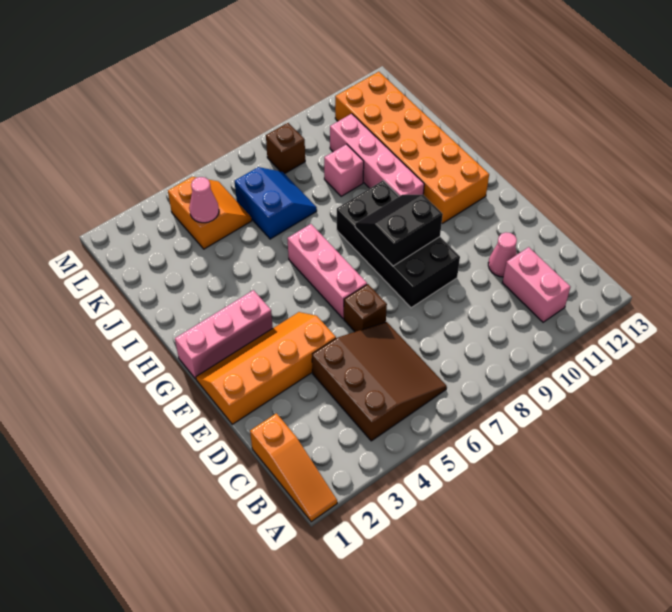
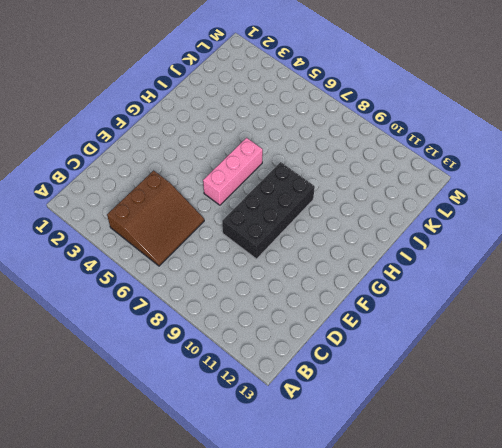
none -> orange 1x3 slope [250,413,337,522]
none -> pink 1x2 brick [502,247,570,322]
none -> pink 1x1 cone [488,232,517,277]

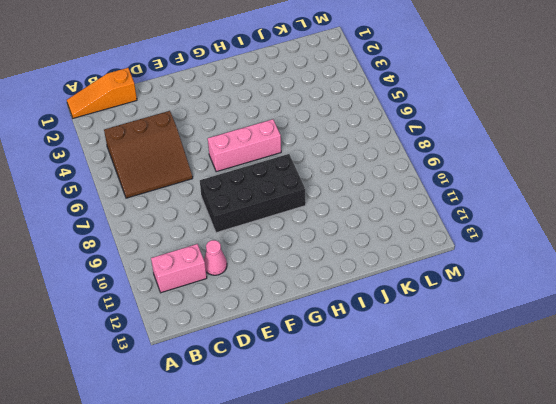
none -> orange 2x4 slope [196,312,336,424]
none -> brown 1x1 brick [344,284,387,332]
none -> pink 1x3 brick [175,290,273,379]

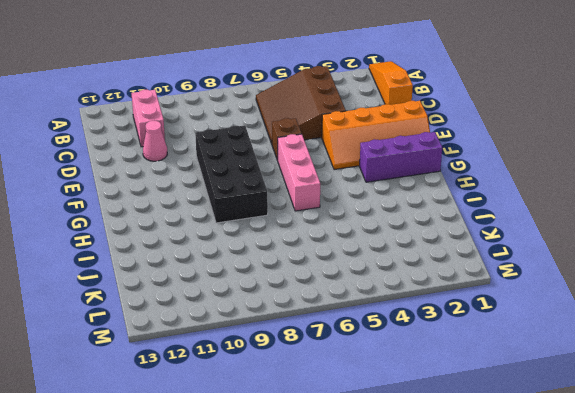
purple 1x3 brick [360,132,442,182] -> pink 1x3 brick [175,290,273,379]
none -> orange 2x6 brick [335,72,489,223]
none -> pink 1x4 brick [330,114,424,196]
none -> blue 2x2 slope [235,167,317,239]

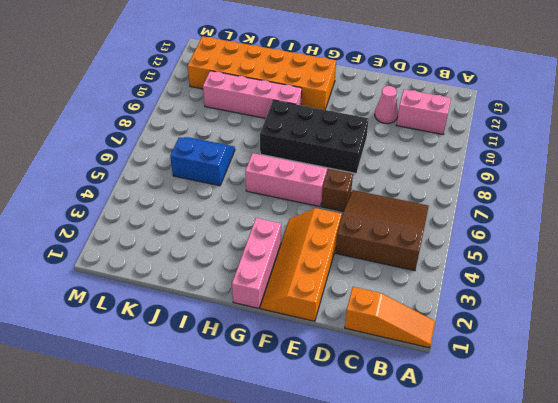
none -> pink 1x1 brick [324,144,364,196]
none -> orange 2x2 slope [168,177,252,249]
none -> brown 1x1 brick [266,123,305,174]

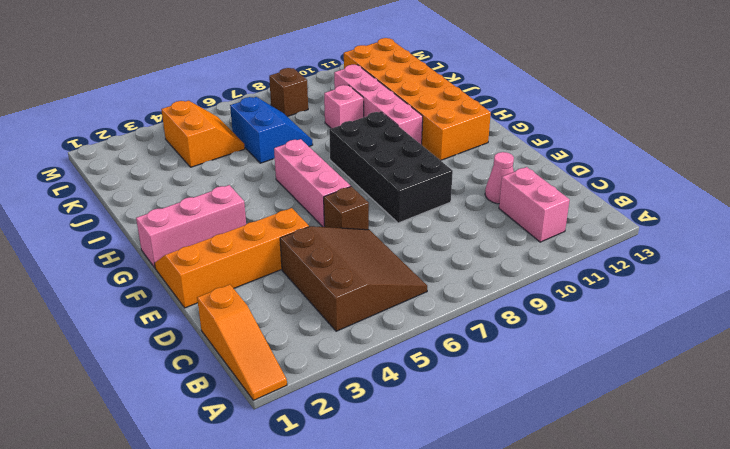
none -> black 2x2 slope [355,195,443,266]
none -> pink 1x1 cone [189,177,219,223]

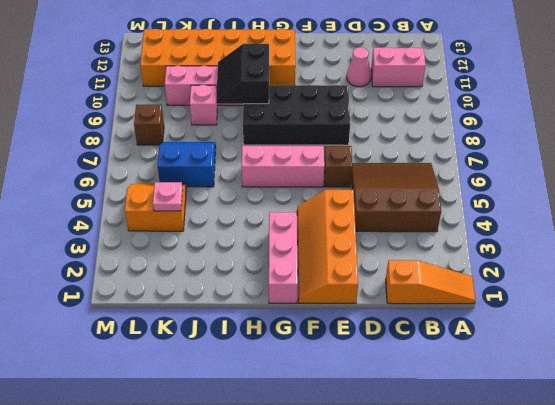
black 2x2 slope [216,43,269,104] -> black 2x2 slope moved to [355,195,443,266]
pink 1x1 plate [153,182,183,211] -> pink 1x1 cone [189,177,219,223]

